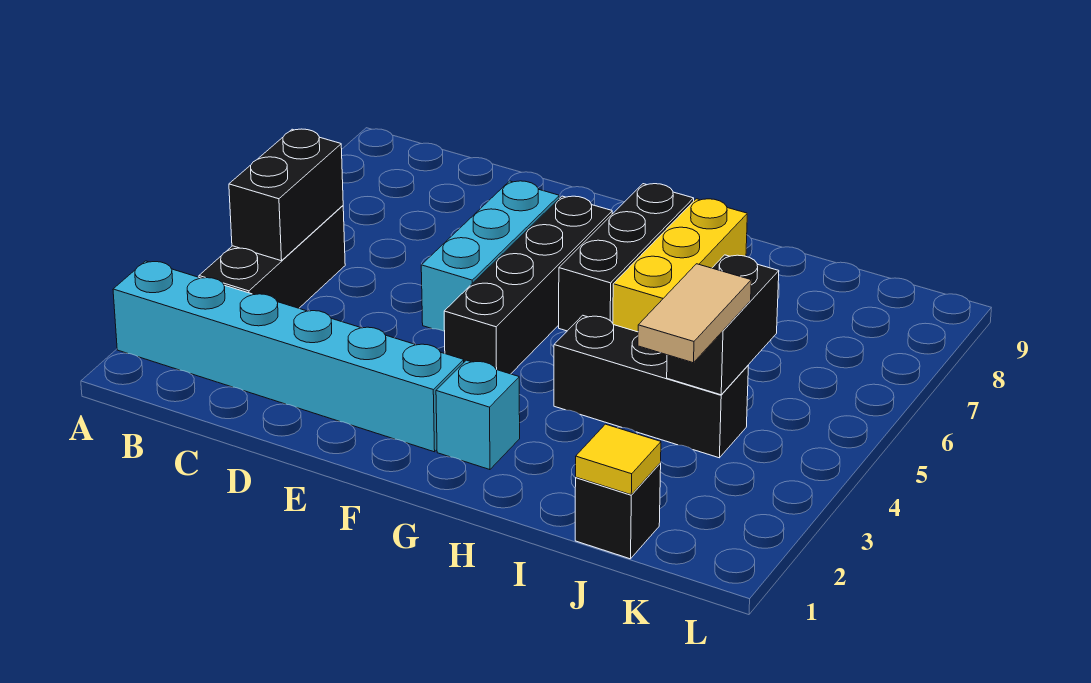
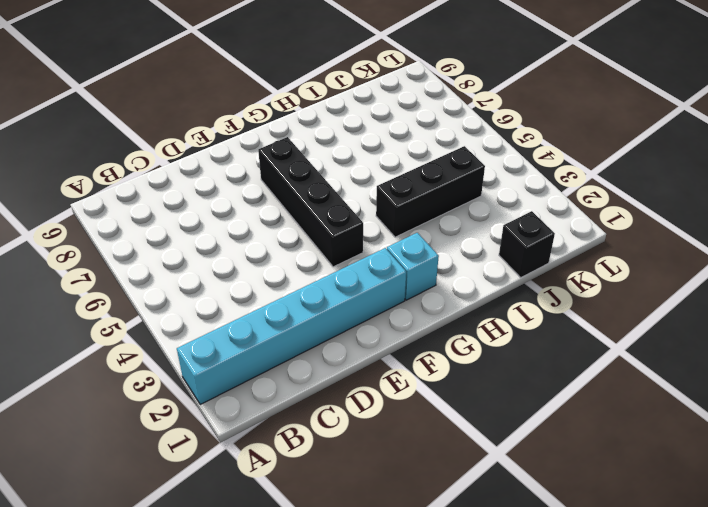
none -> black 1x3 brick [199,206,345,308]
none -> cyan 1x3 brick [421,181,559,332]
none -> black 1x3 brick [559,184,694,331]

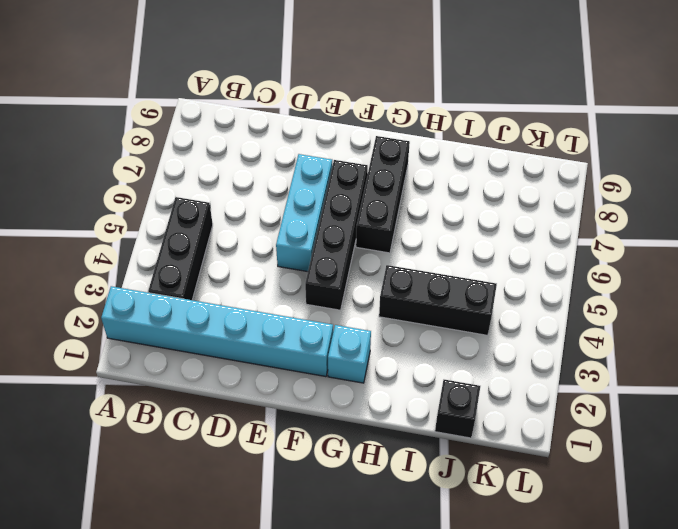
none -> yellow 1x3 brick [613,199,747,332]
none -> black 1x2 brick [229,129,343,261]
none -> yellow 1x1 tile [576,424,661,495]

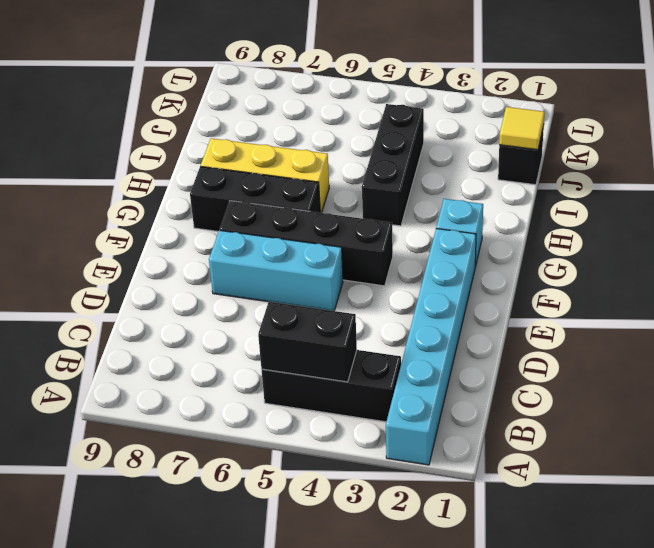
none -> black 1x2 brick [667,255,779,395]
none -> tan 1x2 tile [638,264,751,363]

